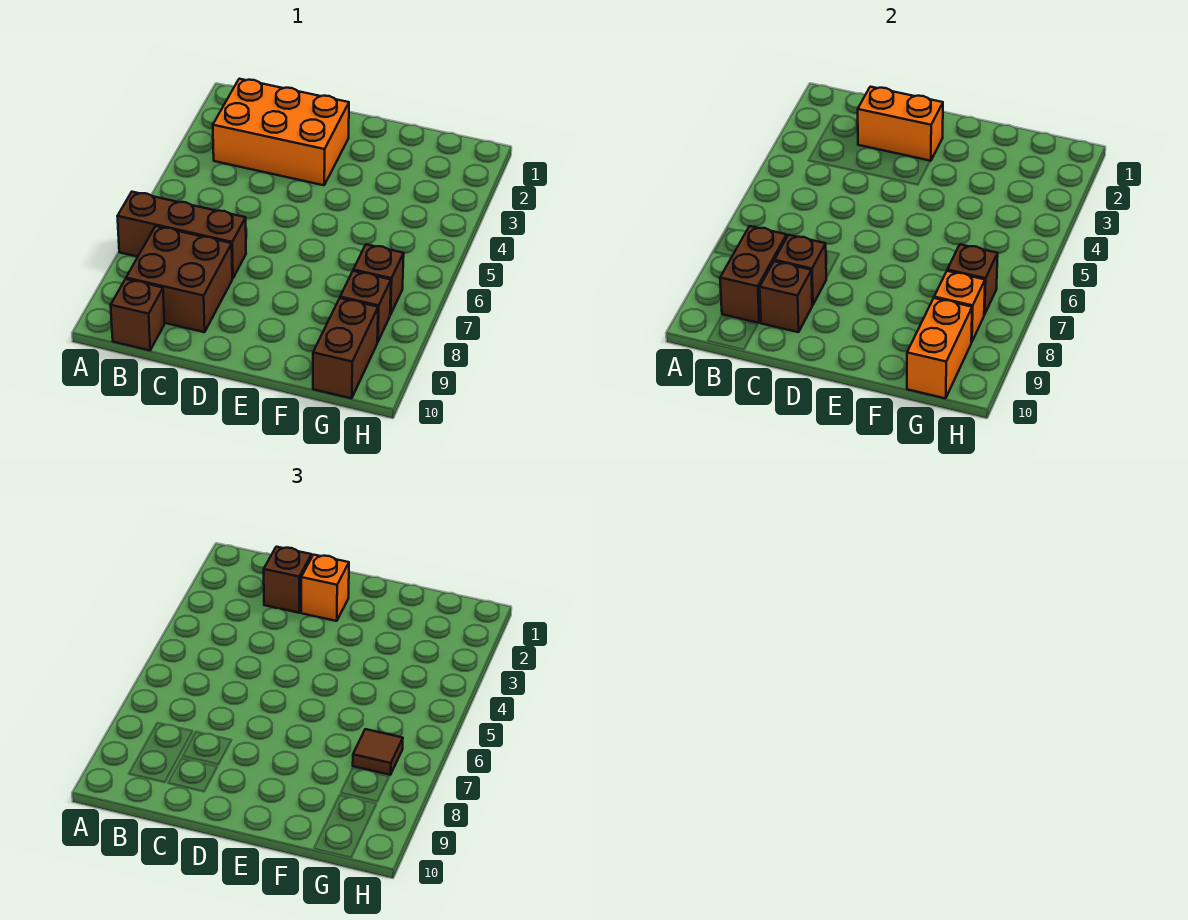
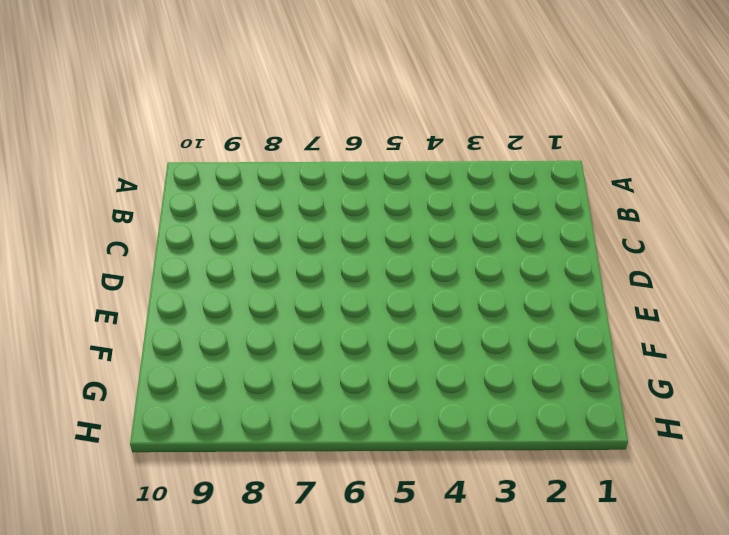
none -> brown 1x3 brick [117,192,246,279]
none -> orange 2x3 brick [213,79,349,185]
none -> brown 2x2 brick [126,226,232,332]

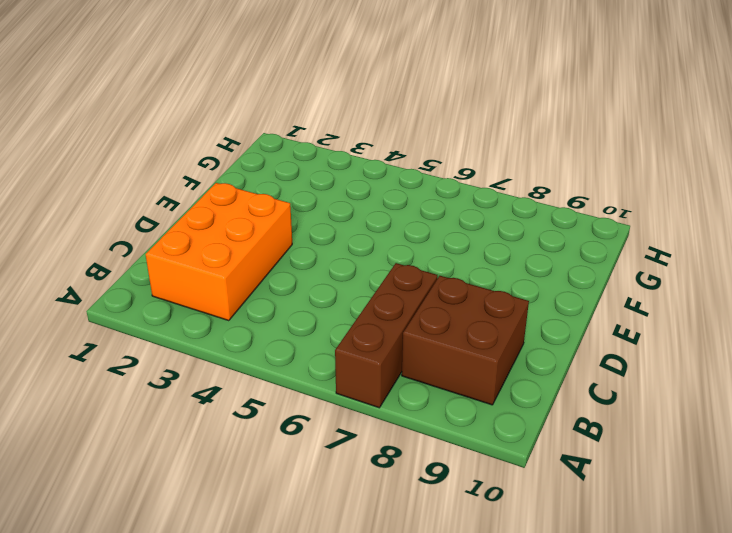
none -> brown 1x1 brick [111,279,165,350]
none -> brown 1x1 brick [353,244,404,315]
none -> brown 1x1 brick [340,271,391,342]

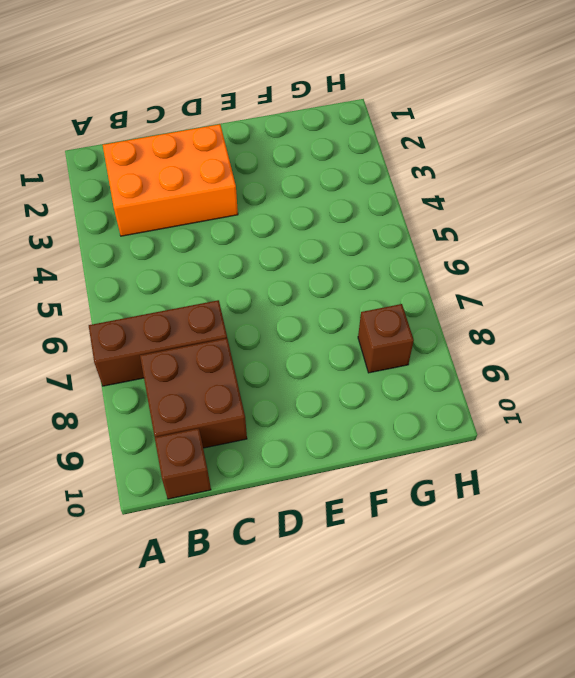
none -> brown 1x1 brick [353,244,404,315]
none -> brown 1x2 brick [313,298,378,398]
none -> brown 1x2 brick [720,226,787,323]

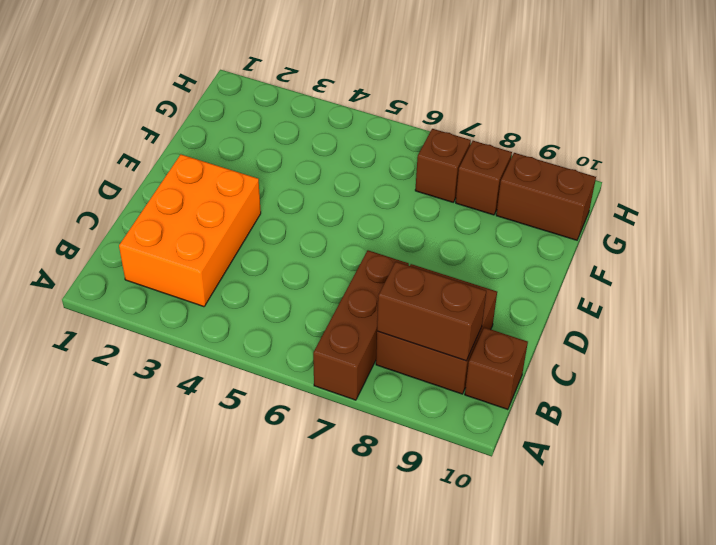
none -> orange 1x2 brick [858,87,943,161]
none -> brown 1x1 brick [775,235,826,305]
none -> brown 1x1 brick [760,261,812,332]

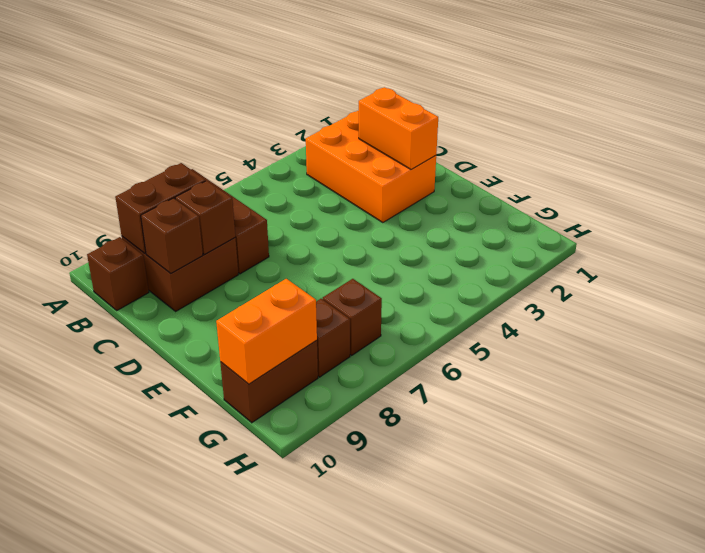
none -> brown 1x1 brick [947,244,998,315]
none -> orange 1x1 brick [934,271,985,342]
none -> brown 1x1 brick [264,547,312,613]

